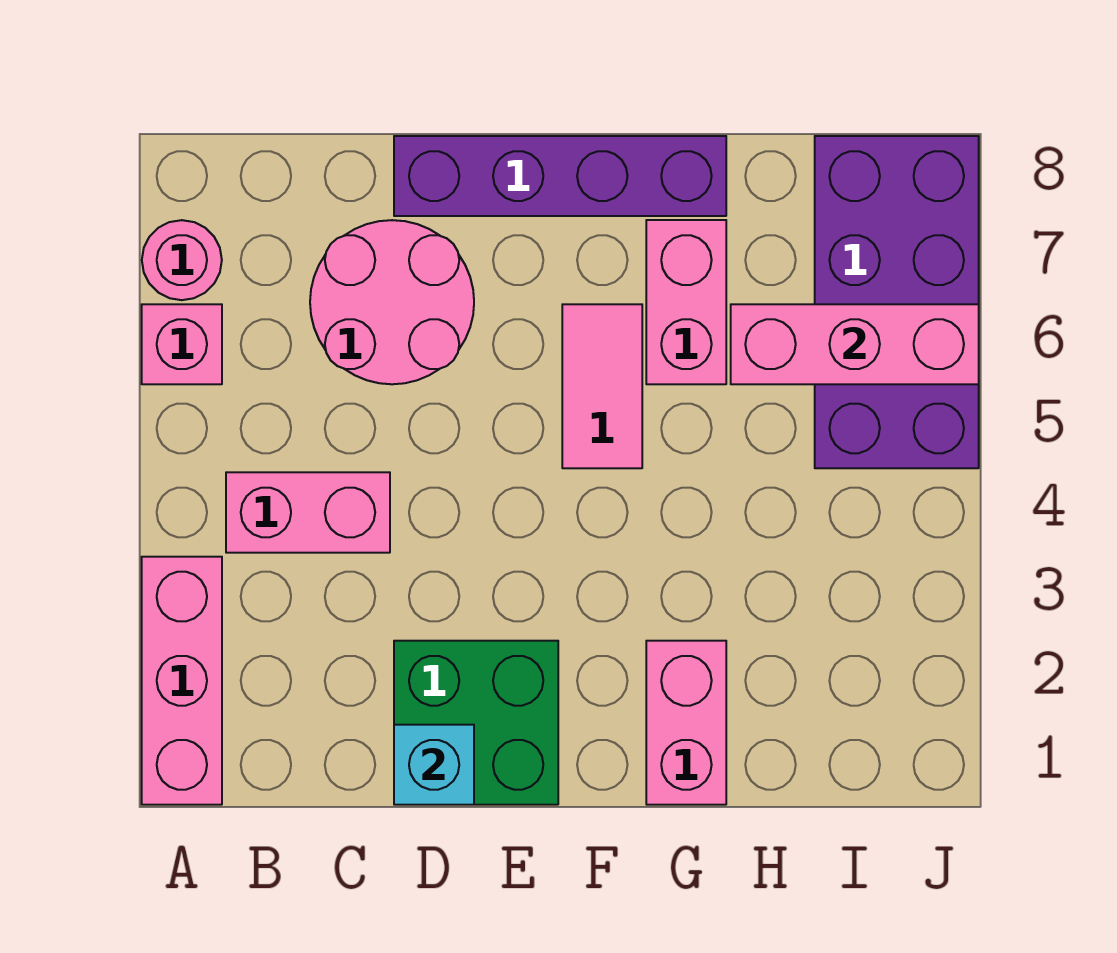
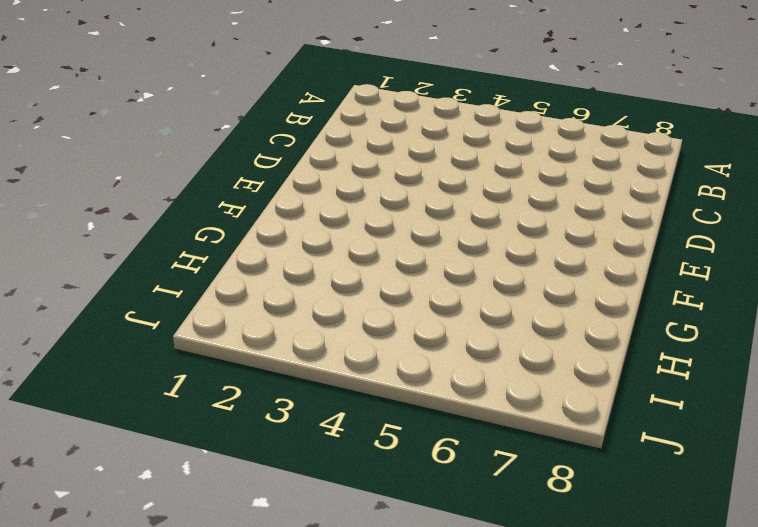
none -> pink 1x3 brick [142,557,222,805]
none -> pink 1x1 brick [142,304,222,384]
none -> pink 1x1 round brick [142,220,222,300]

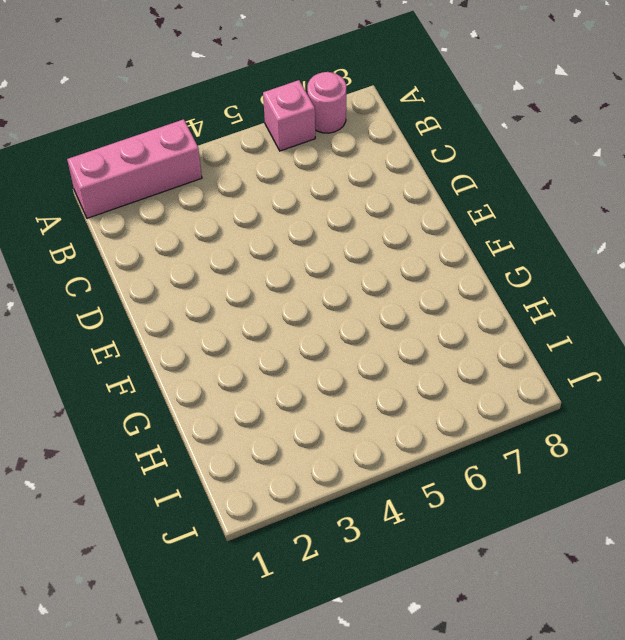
none -> pink 1x2 brick [226,472,390,553]
none -> pink 2x2 round brick [310,220,474,384]
none -> green 2x2 brick [394,641,558,805]

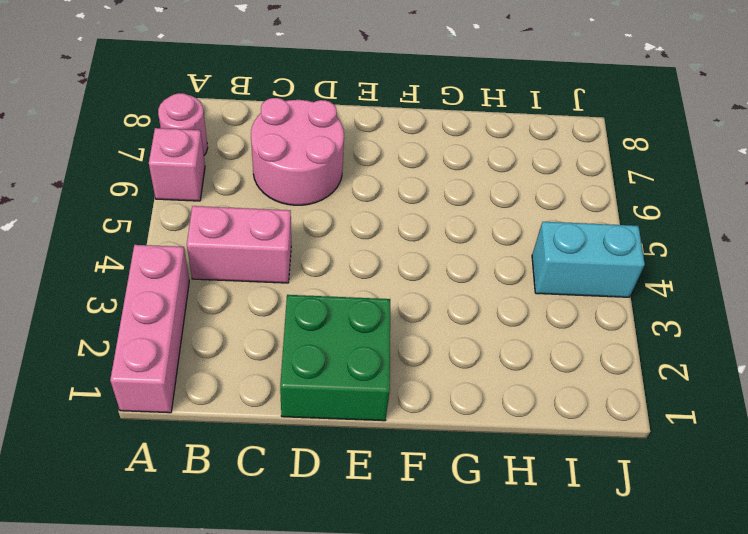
cyan 1x2 brick [532,222,645,297] -> none
none -> purple 1x4 brick [394,136,726,216]
none -> pink 1x2 tile [562,304,642,468]
none -> pink 1x2 brick [646,641,726,805]

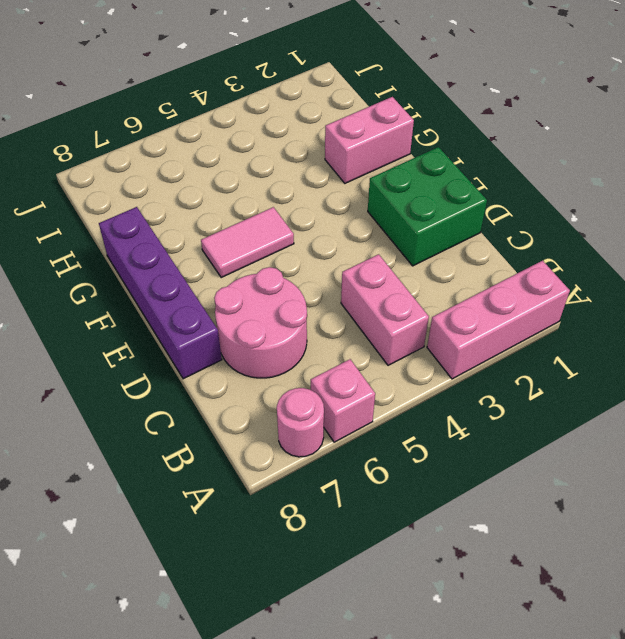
none -> pink 1x2 brick [646,220,726,384]
none -> purple 2x4 brick [815,136,979,468]
none -> cyan 1x1 brick [394,725,474,805]

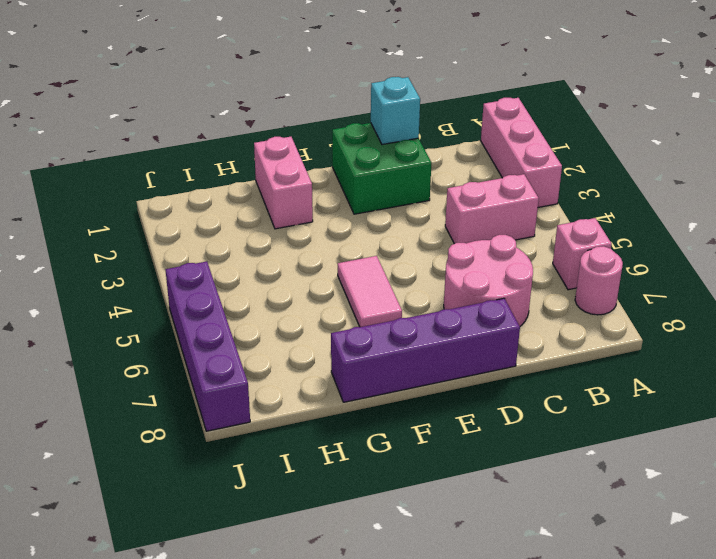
purple 1x4 brick [165,261,250,431] -> purple 2x4 brick [815,136,979,468]
none -> pink 1x2 brick [646,220,726,384]
none -> pink 1x3 brick [731,304,979,384]

